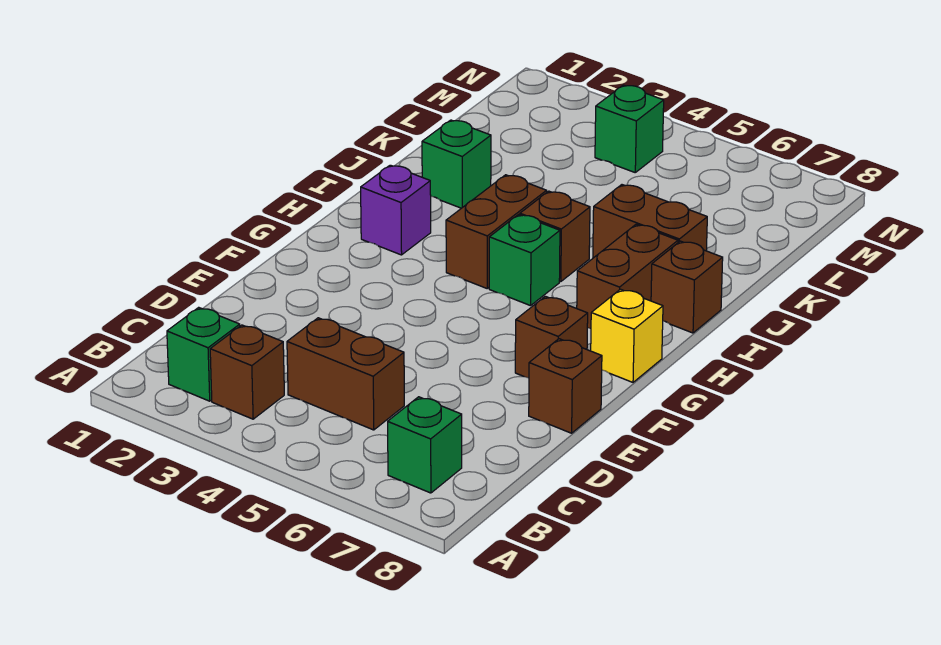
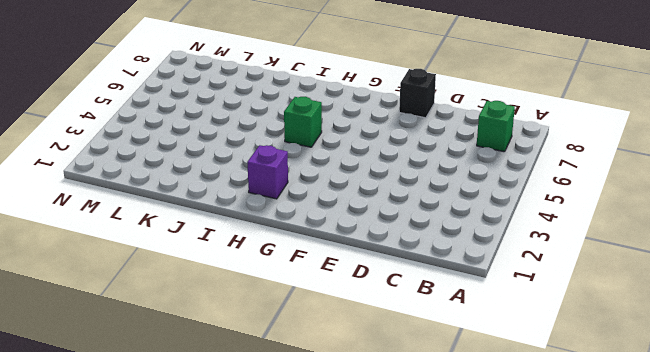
black 1x1 brick [399,69,436,118] -> brown 1x1 brick [529,339,602,433]
none -> green 1x1 brick [167,307,240,401]
none -> brown 1x1 brick [210,325,284,419]
none -> brown 1x2 brick [287,318,404,430]

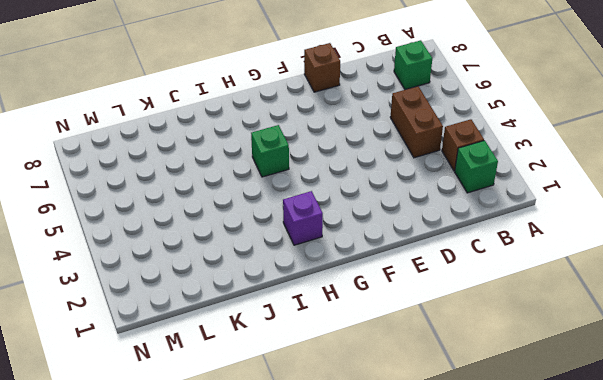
none -> brown 1x1 brick [515,296,588,378]
none -> yellow 1x1 brick [591,289,663,382]
none -> brown 1x2 brick [446,175,547,288]

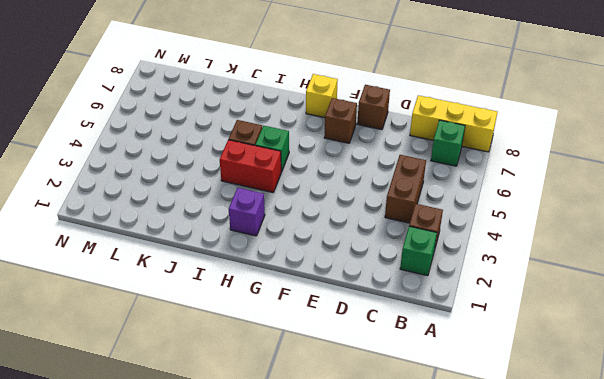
yellow 1x3 brick [410,95,497,152] -> none
red 1x2 brick [220,140,281,192] -> brown 1x2 brick [446,175,547,288]
none -> brown 1x2 brick [577,224,678,328]
none -> brown 1x1 brick [651,241,723,333]
none -> green 1x1 brick [422,120,491,208]

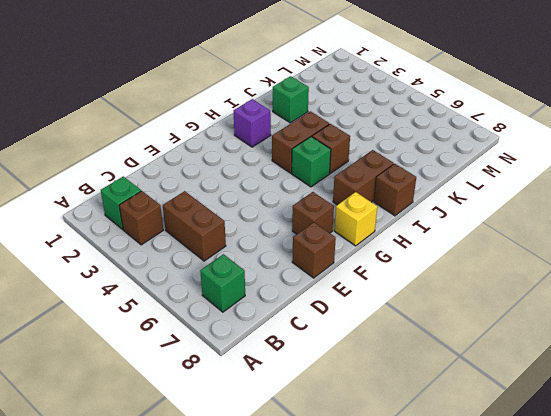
none -> brown 1x2 brick [593,185,707,258]
none -> green 1x1 brick [595,85,664,172]

